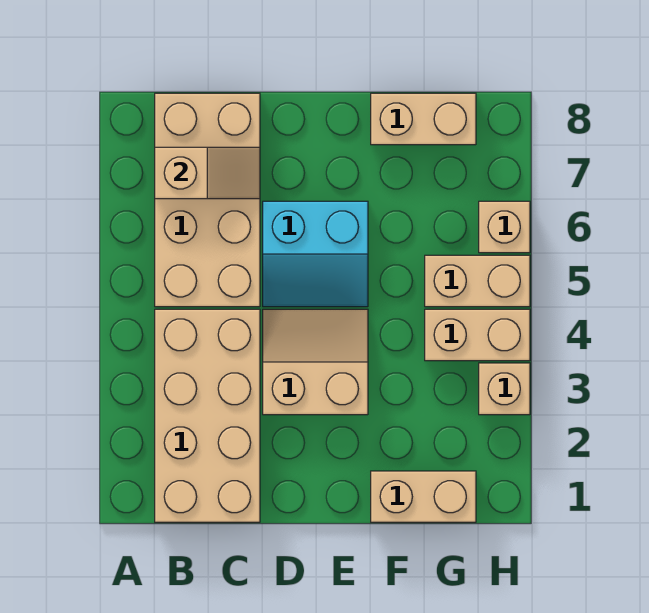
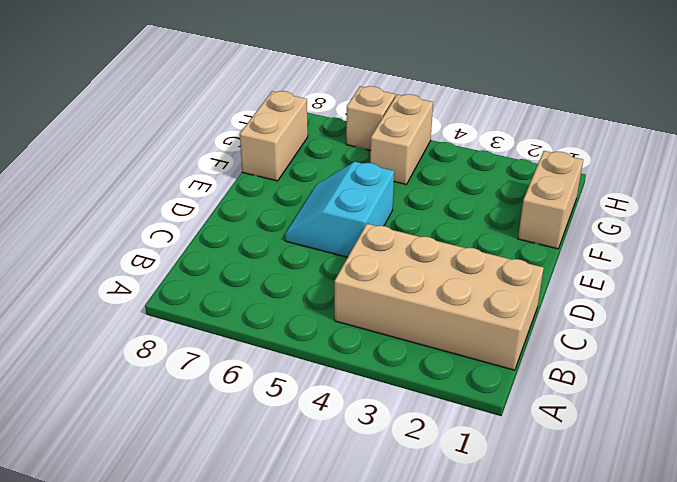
cyan 2x2 slope [285,162,394,257] -> cyan 2x2 slope turned to [263,201,368,307]
none -> tan 2x4 brick [155,93,260,307]
none -> tan 2x2 slope [263,309,368,415]

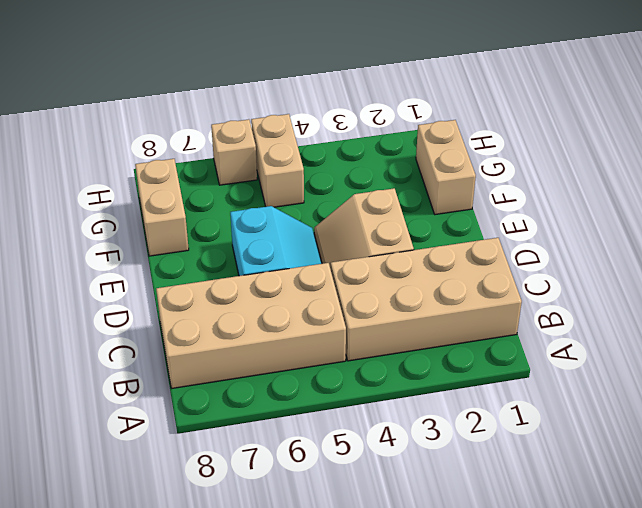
none -> tan 1x2 brick [425,309,530,361]
none -> tan 1x1 brick [479,363,530,415]

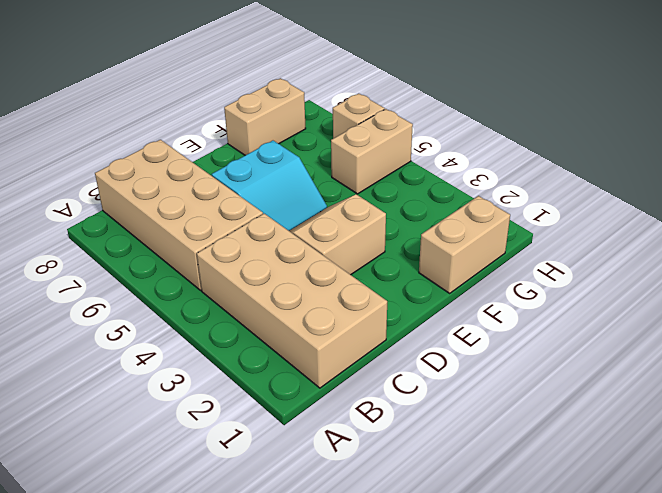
none -> tan 1x2 brick [425,309,530,361]
none -> tan 1x1 brick [479,363,530,415]

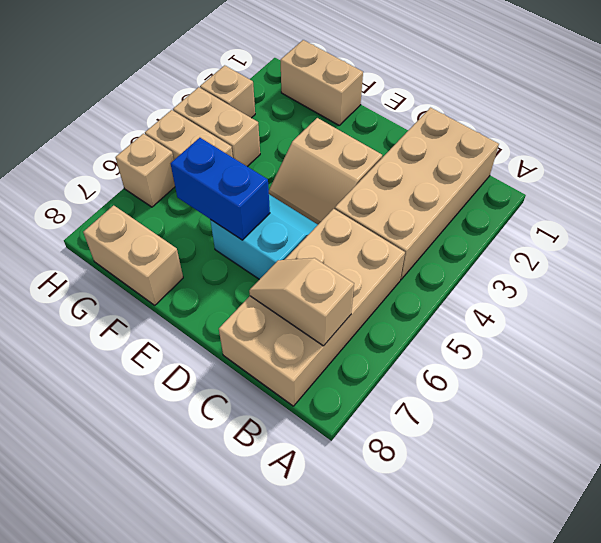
blue 1x2 brick [171,138,270,240] -> none

